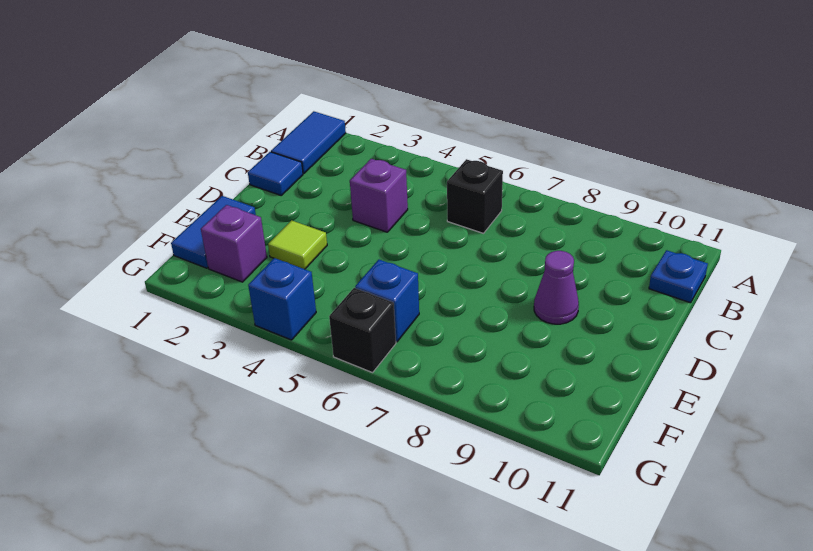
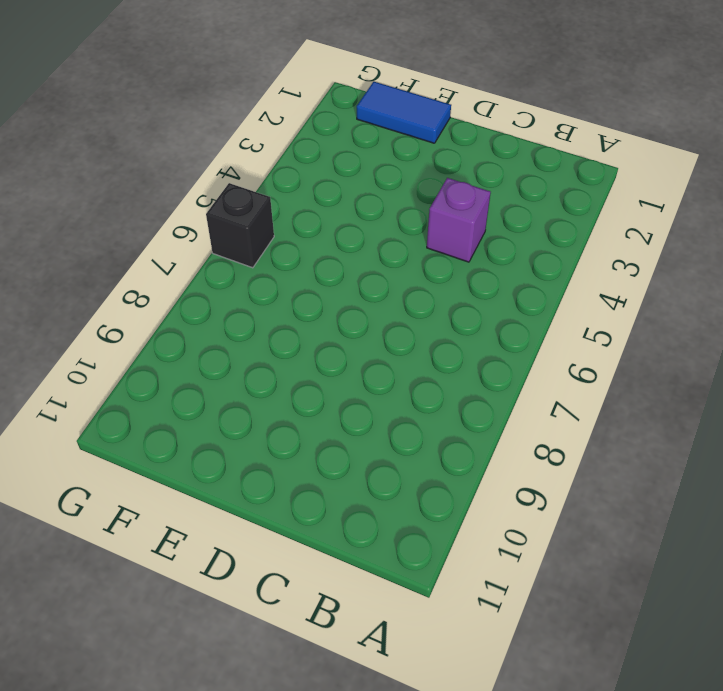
none -> blue 1x2 tile [271,111,346,173]
none -> black 1x1 brick [447,159,503,233]
none -> blue 1x1 plate [649,250,708,303]

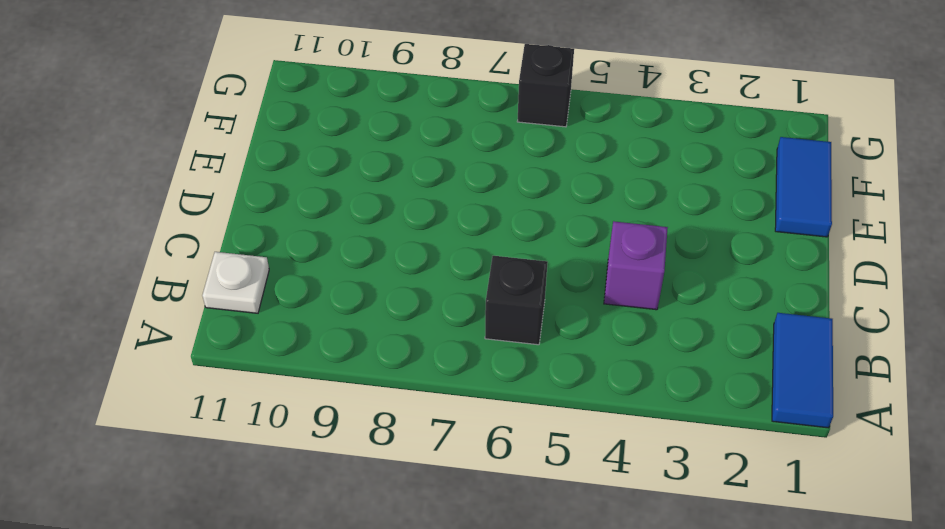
white 1x1 plate [202,252,269,313] -> blue 1x1 plate [649,250,708,303]
none -> blue 1x1 tile [248,152,303,195]
none -> purple 1x1 cone [534,251,579,324]
none -> lime 1x1 tile [268,220,327,269]

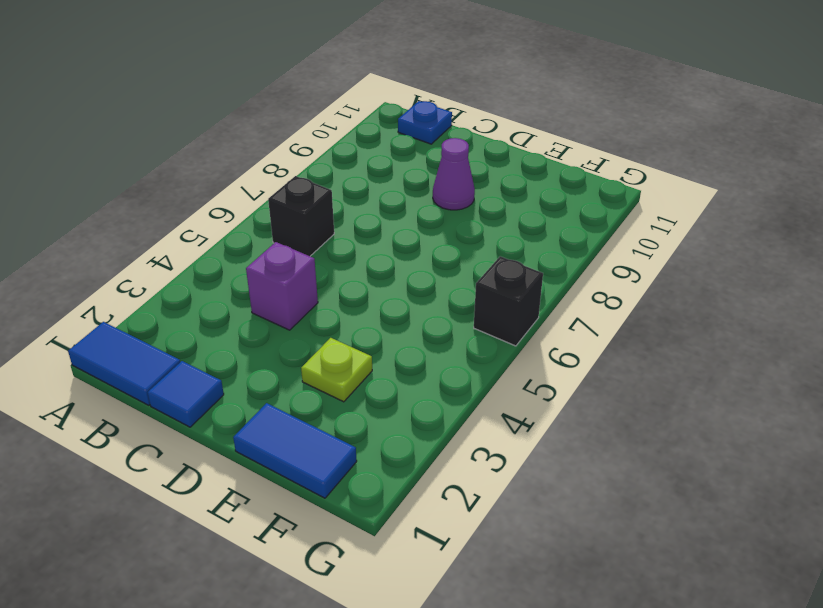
lime 1x1 plate [301,338,372,402] -> lime 1x1 tile [268,220,327,269]
none -> purple 1x1 brick [201,205,267,282]
none -> blue 1x1 brick [355,260,419,342]
none -> blue 1x1 brick [248,258,316,340]

